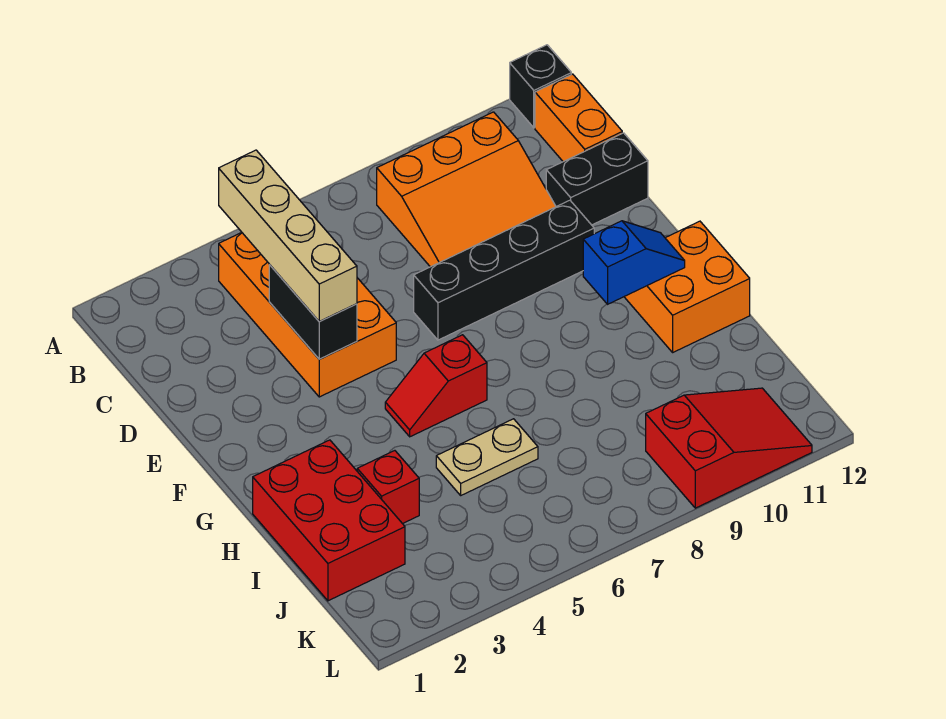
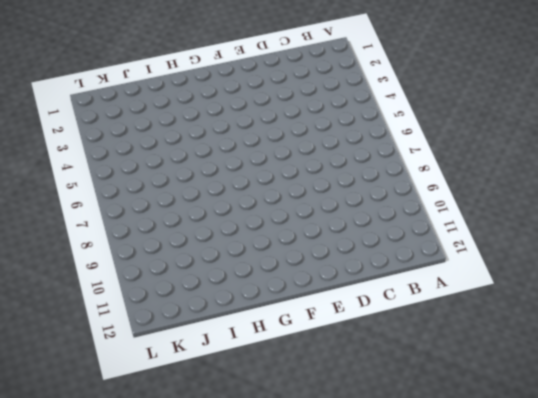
none -> black 1x1 brick [510,45,571,128]
none -> orange 2x4 brick [219,233,396,397]
none -> orange 3x3 slope [377,112,556,267]

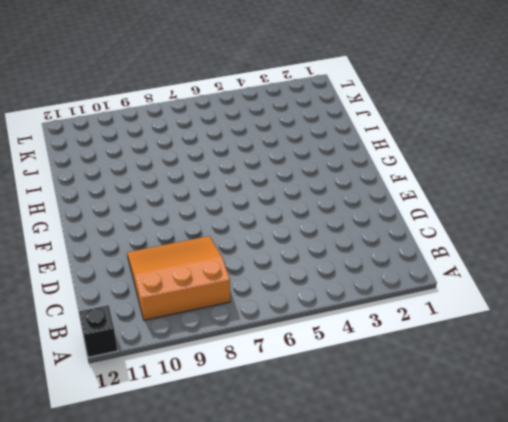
none -> orange 2x4 brick [219,233,396,397]
none -> orange 1x2 brick [535,74,622,162]
none -> black 1x2 brick [546,133,648,225]

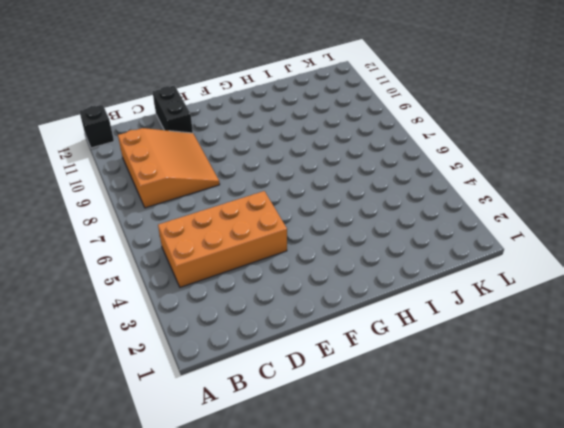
none -> orange 1x2 brick [535,74,622,162]
none -> black 1x4 brick [414,200,594,340]
none -> red 1x2 slope [385,335,487,437]

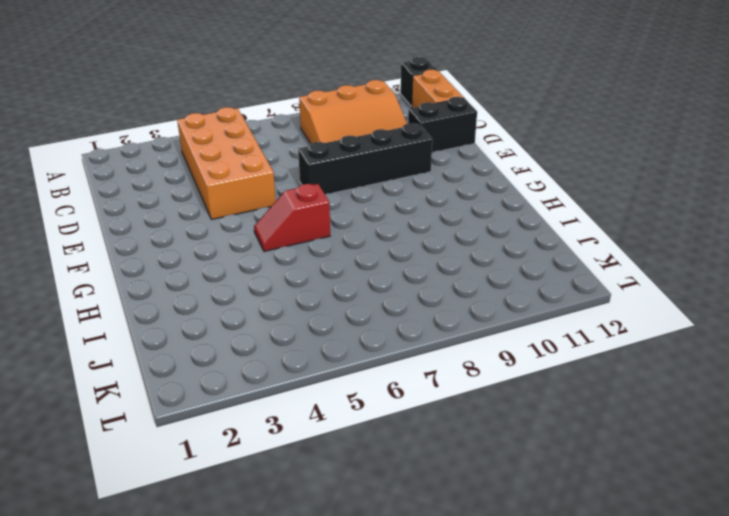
none -> orange 2x2 brick [624,221,750,352]
none -> red 2x3 brick [253,440,405,601]
none -> red 1x1 brick [357,451,419,524]

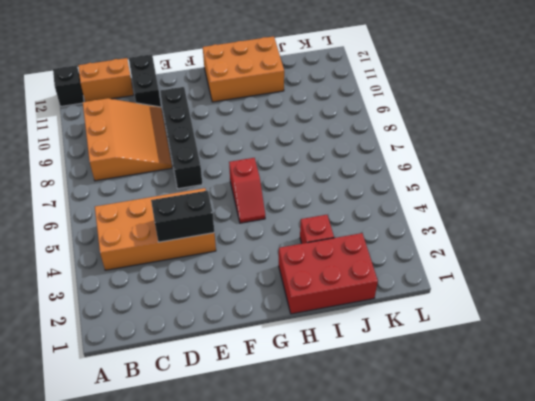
orange 2x3 brick [203,36,284,102] -> orange 2x2 brick [624,221,750,352]
none -> tan 1x2 plate [436,419,538,495]
none -> red 2x3 slope [646,388,812,508]
none -> blue 1x2 slope [583,221,685,304]

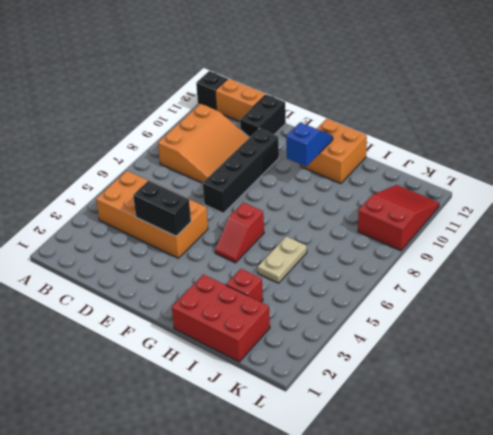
none -> tan 1x4 brick [219,150,357,321]

